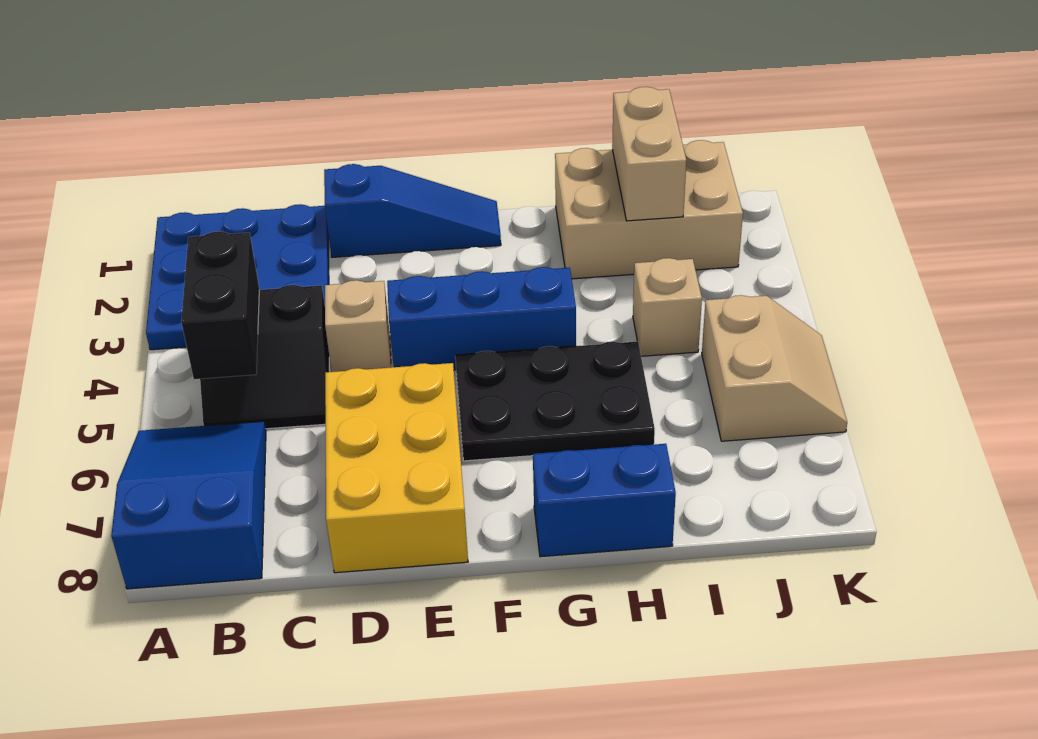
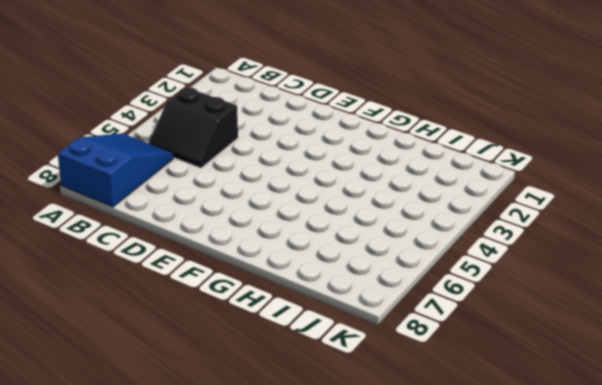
none -> blue 3x3 plate [146,204,329,350]
none -> blue 1x3 slope [324,164,501,257]
none -> tan 1x1 brick [325,280,391,372]

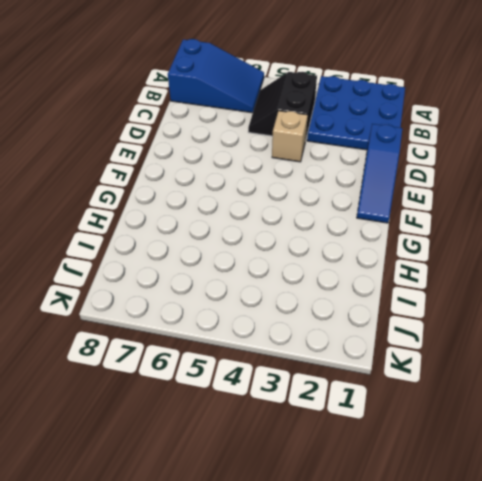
none -> yellow 2x3 brick [325,363,468,573]
none -> blue 1x3 brick [387,267,576,370]
none -> black 2x3 plate [455,341,655,461]

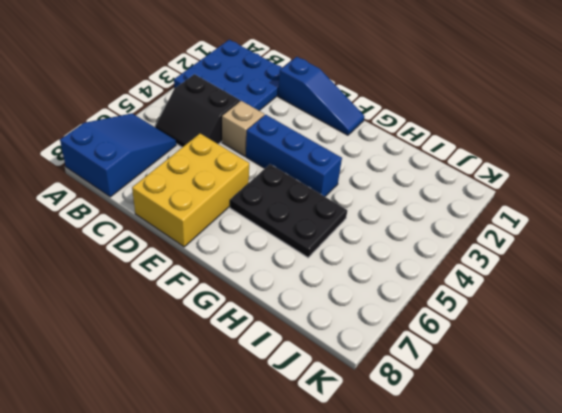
none -> blue 1x2 brick [533,444,676,557]
none -> tan 2x3 brick [555,140,743,279]
none -> tan 1x1 brick [633,258,702,356]

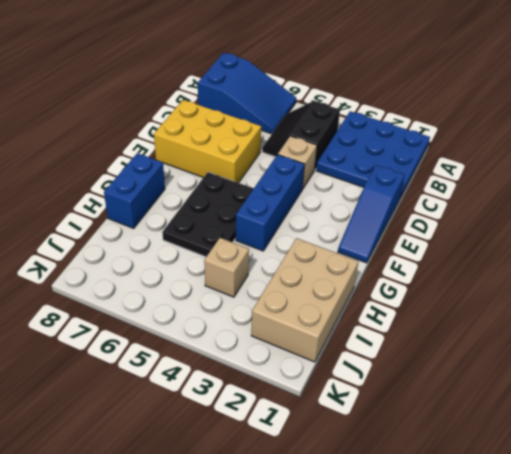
none -> tan 2x2 slope [702,295,847,441]
none -> black 1x2 brick [181,231,259,379]
none -> tan 1x2 brick [612,87,686,221]

